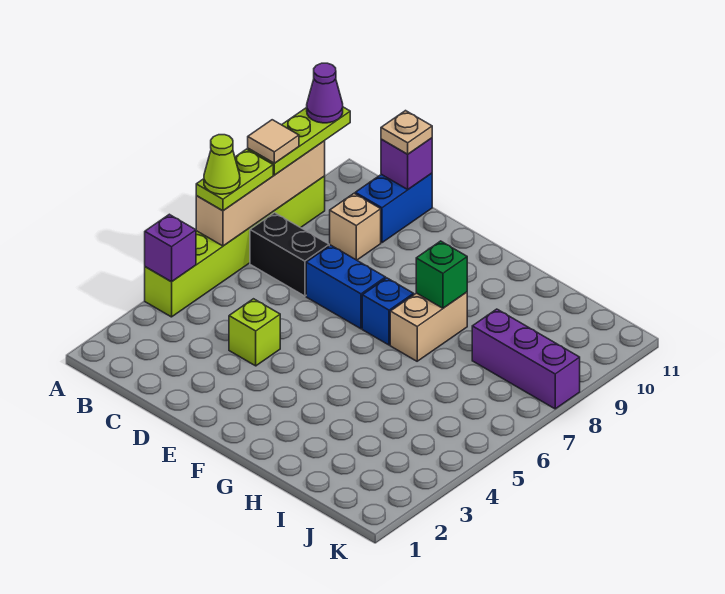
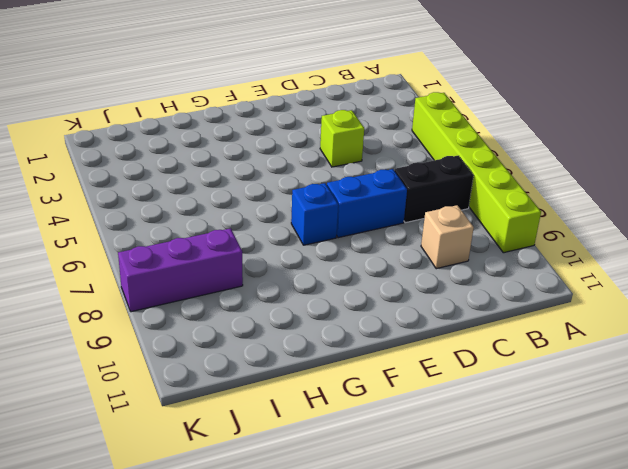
none -> blue 1x2 brick [355,173,432,243]
none -> tan 1x2 brick [390,292,467,361]
none -> purple 1x1 brick [145,214,196,282]

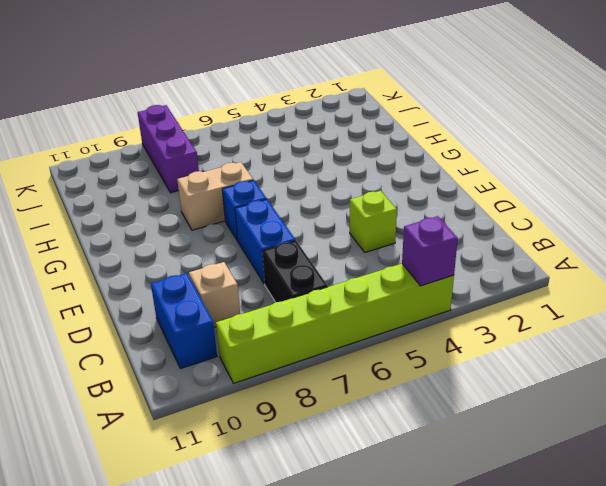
blue 1x2 brick [151,273,217,369] -> blue 1x2 brick turned to [355,173,432,243]
none -> tan 1x4 brick [196,141,325,246]
none -> purple 1x1 brick [381,138,432,189]
none -> green 1x1 brick [416,241,467,308]

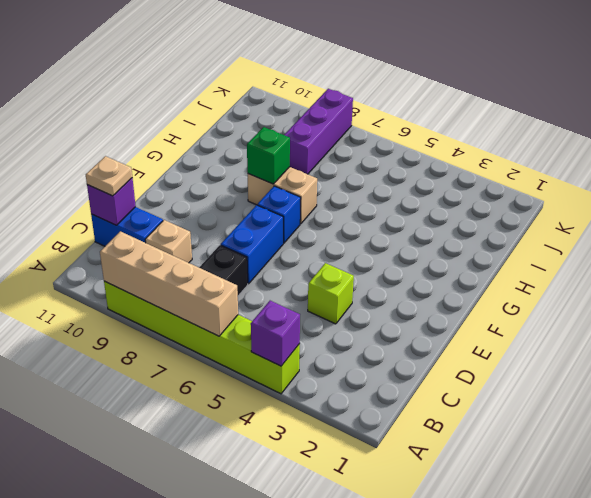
none -> lime 1x2 plate [196,149,273,211]
none -> lime 1x3 plate [248,107,350,175]
none -> lime 1x1 cone [204,135,240,194]

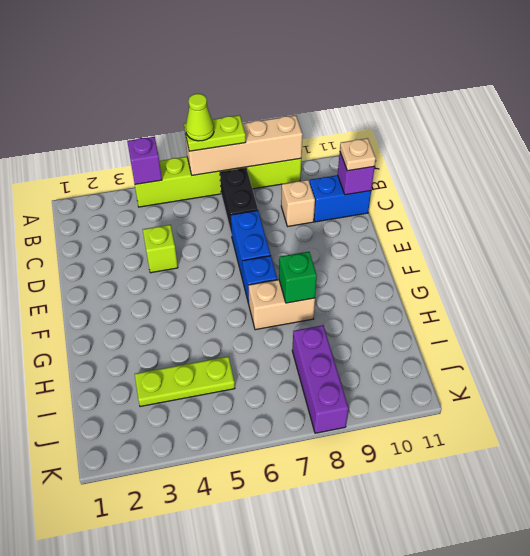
lime 1x3 plate [135,356,235,407] -> lime 1x3 plate moved to [248,107,350,175]
none -> tan 1x1 tile [248,120,299,163]
none -> purple 1x1 cone [307,63,343,123]

